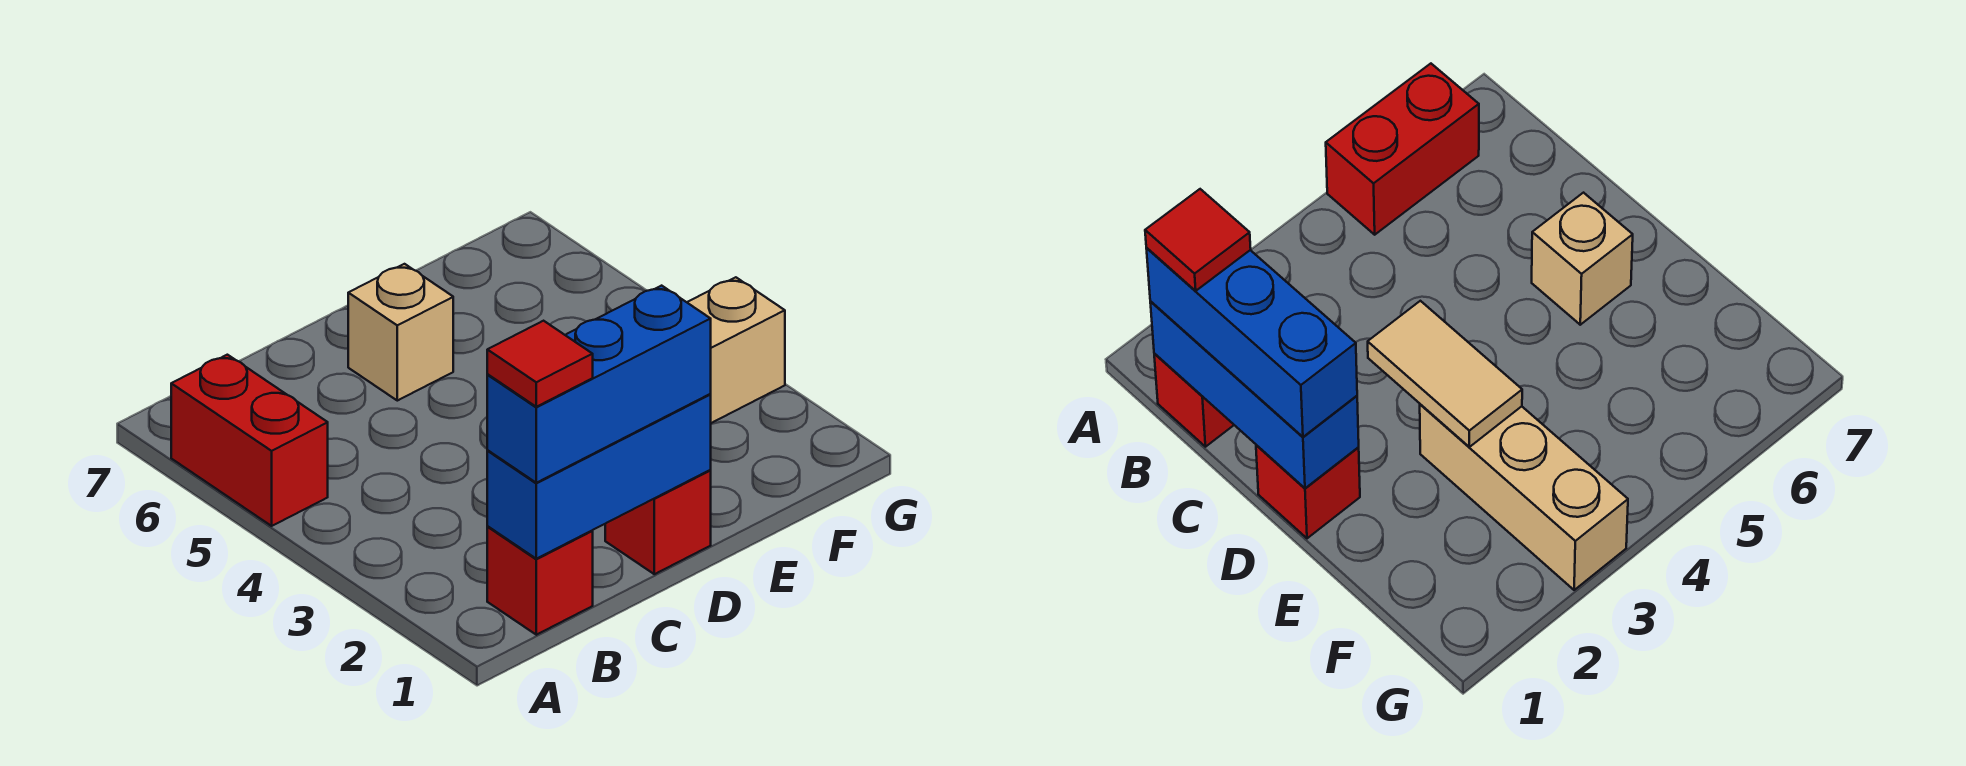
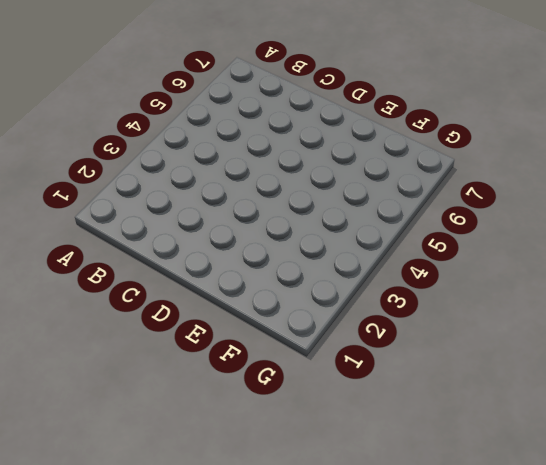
none -> red 1x2 brick [171,355,328,526]
none -> red 1x1 brick [487,527,593,635]

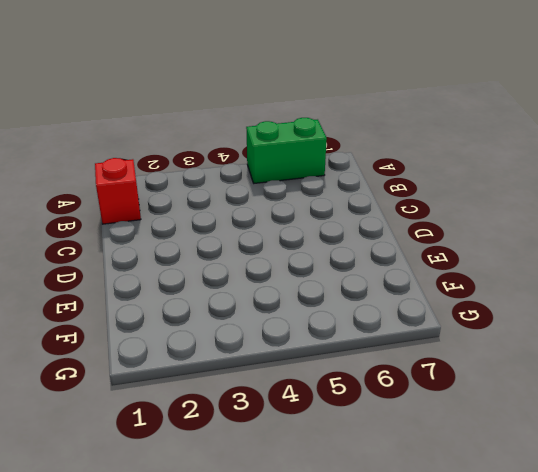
green 1x2 brick [246,118,327,183] -> red 1x2 brick [171,355,328,526]
none -> red 1x1 brick [605,470,711,574]
none -> tan 1x1 brick [348,264,453,401]

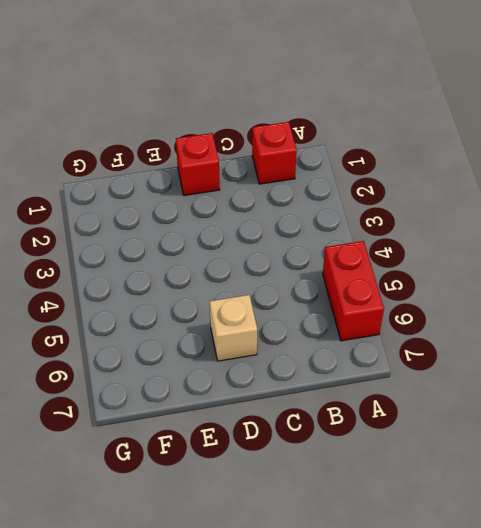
none -> tan 1x3 brick [687,277,785,423]
none -> blue 1x3 brick [487,394,711,559]

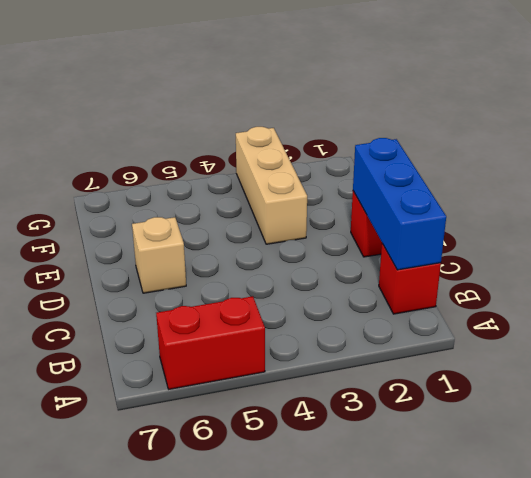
none -> tan 1x2 tile [1368,301,1522,447]
none -> blue 1x3 brick [487,286,711,483]

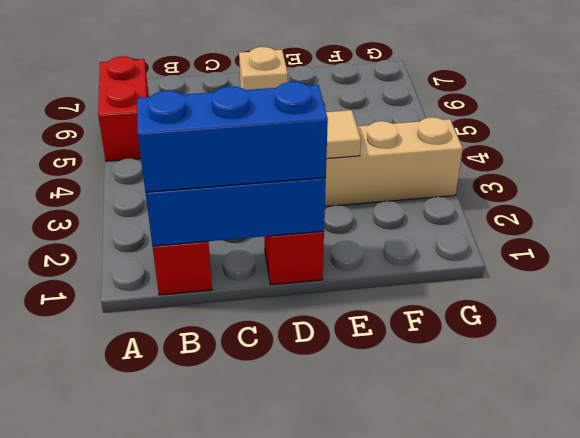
none -> red 1x1 tile [487,321,593,407]

